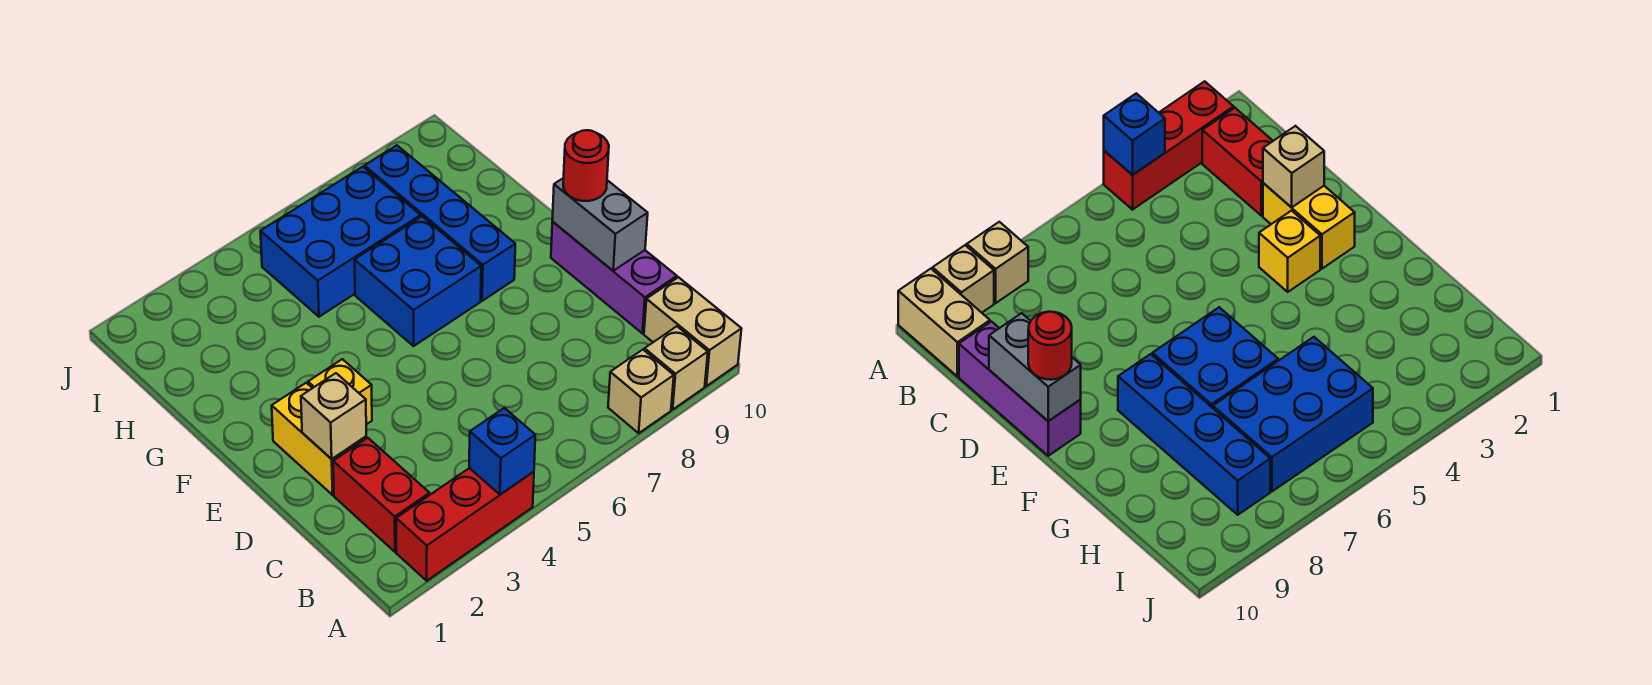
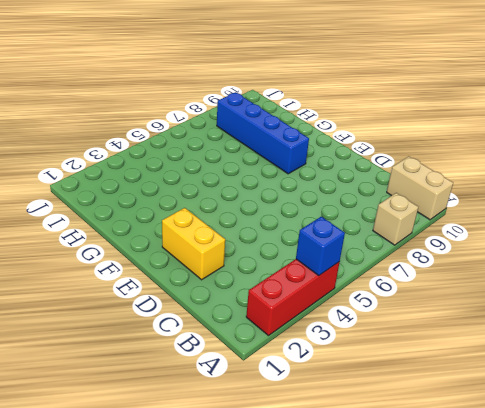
none -> tan 1x1 brick [644,326,708,409]
none -> red 1x2 brick [333,438,430,552]
none -> purple 1x3 brick [551,222,677,333]

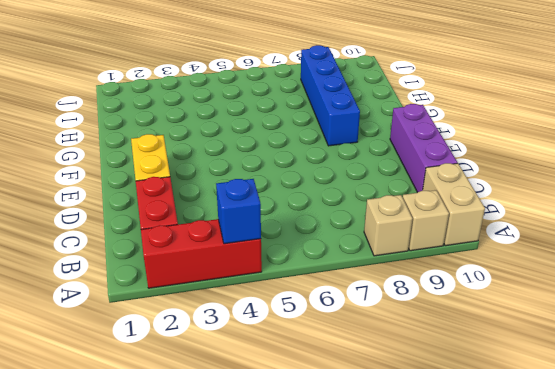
none -> yellow 1x1 brick [308,359,372,424]
none -> blue 2x2 brick [355,217,481,346]
none -> blue 2x3 brick [260,167,421,317]

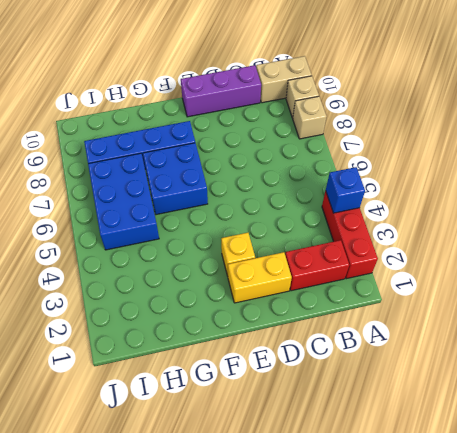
none -> tan 1x1 brick [301,373,366,459]
none -> grey 1x2 brick [552,178,648,271]
none -> red 1x1 round brick [563,130,609,201]

